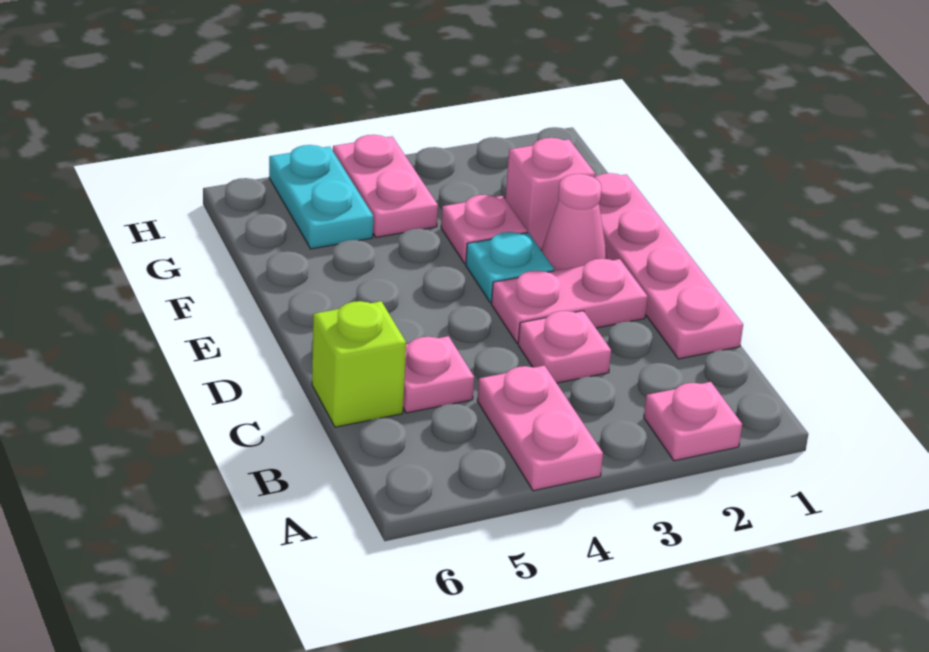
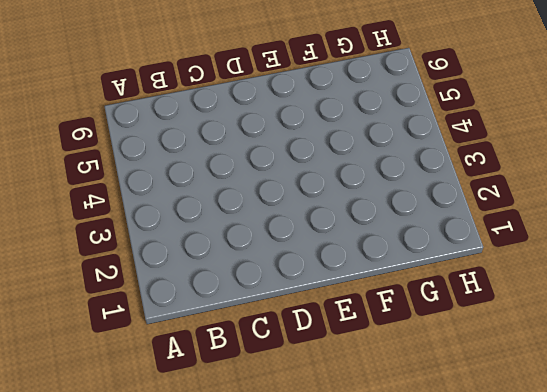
none -> pink 1x1 plate [644,382,742,461]
none -> pink 1x2 plate [477,366,603,491]
none -> pink 1x4 plate [595,173,743,359]

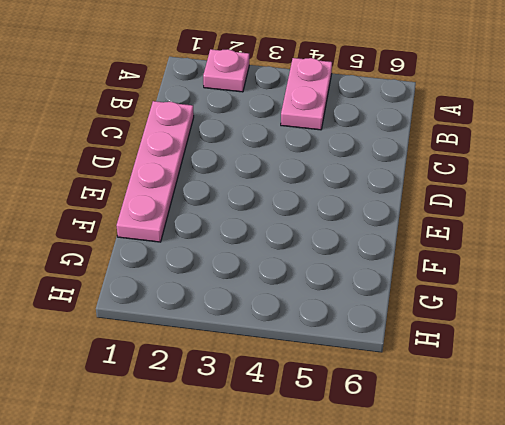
none -> pink 1x1 plate [518,311,611,383]
none -> pink 1x1 plate [403,336,474,413]
none -> lime 1x1 brick [312,301,406,427]

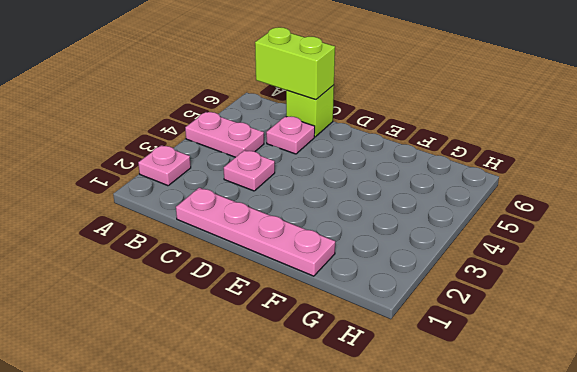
lime 1x2 brick [255,27,335,100] -> none
none -> pink 1x2 plate [491,259,648,343]
none -> pink 1x1 cone [542,174,607,271]
none -> cyan 1x1 plate [466,232,554,303]

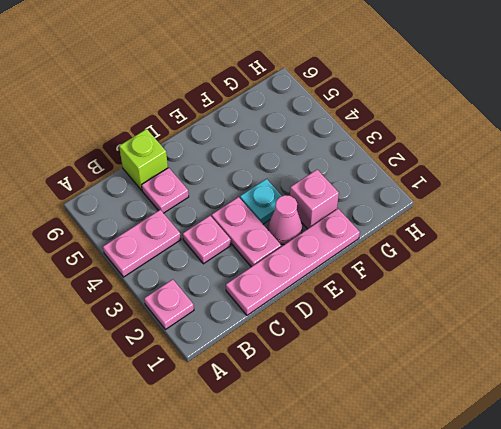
none -> pink 1x1 plate [441,195,527,264]
none -> pink 1x2 plate [333,135,438,237]
none -> cyan 1x2 plate [269,145,373,249]

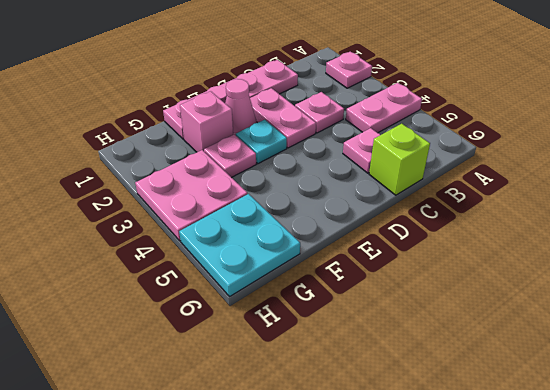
pink 2x2 plate [135,150,247,241] -> pink 1x2 plate [333,135,438,237]
cyan 2x2 plate [179,194,300,297] -> cyan 1x2 plate [269,145,373,249]

